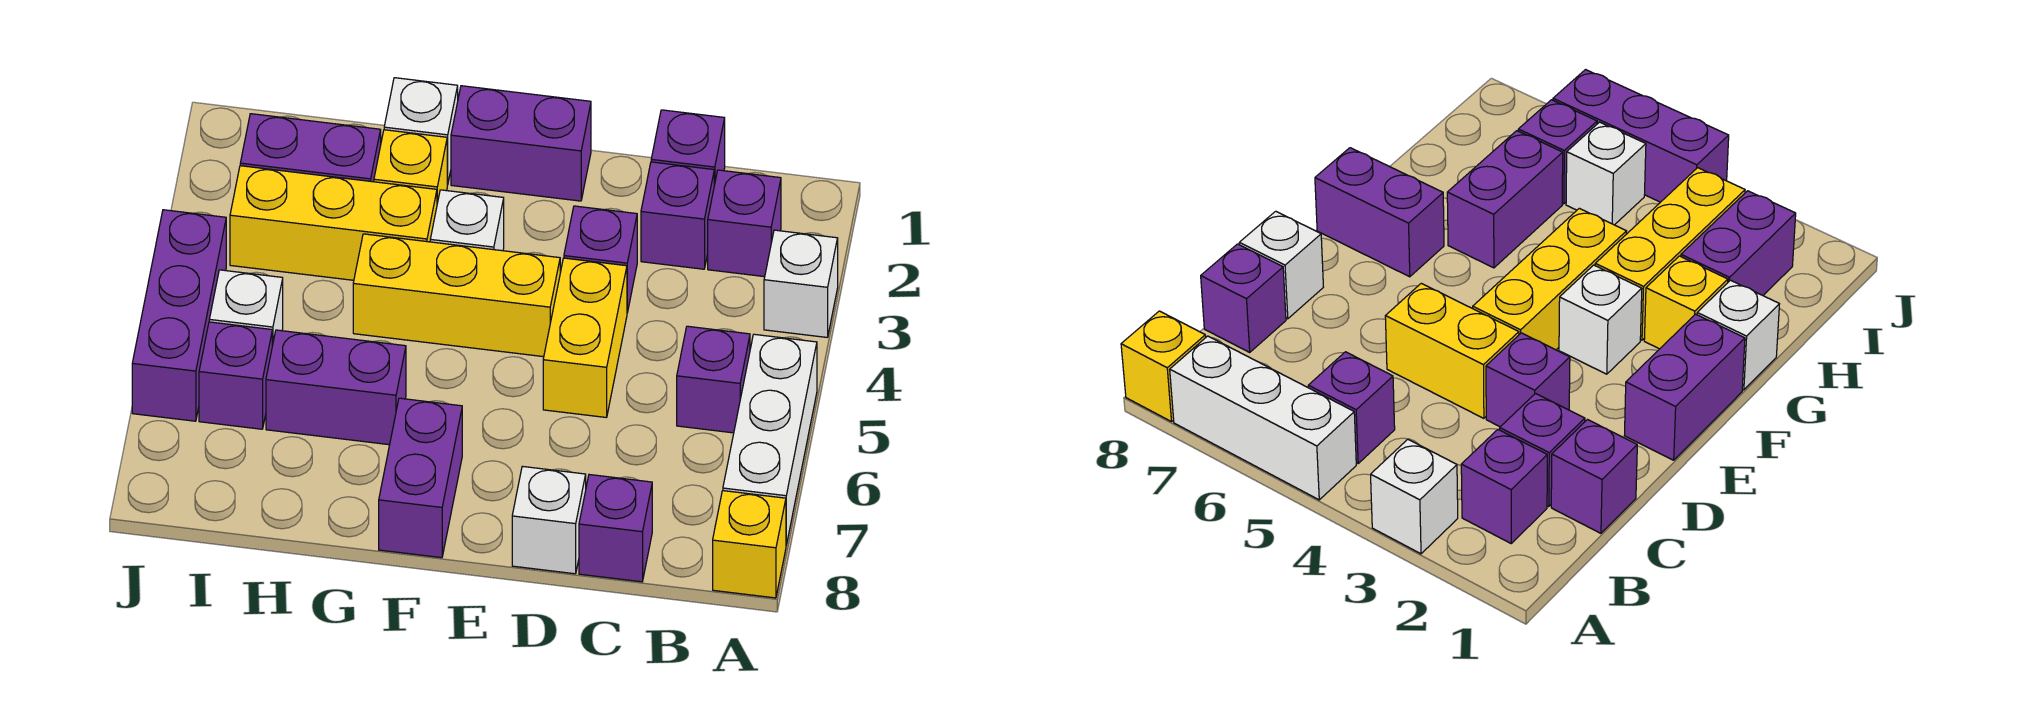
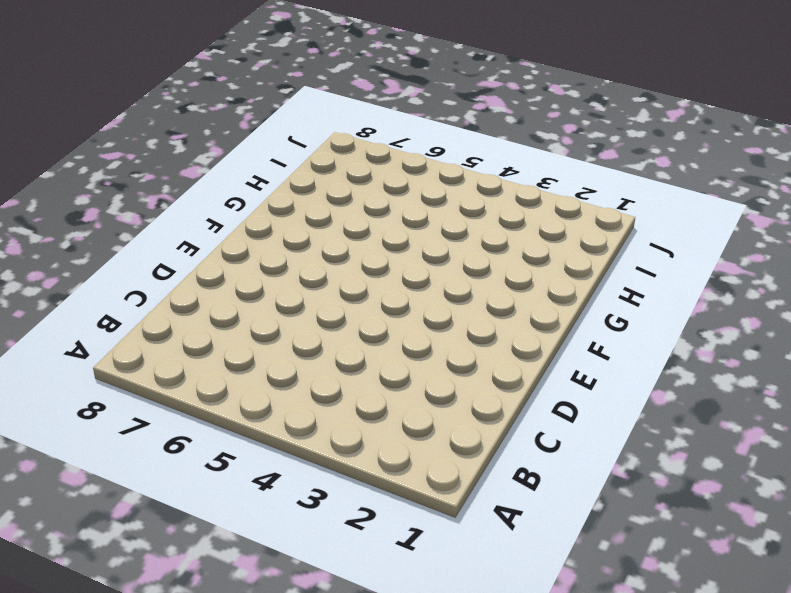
none -> white 1x1 brick [764,230,838,337]
none -> white 1x3 brick [723,334,817,545]
none -> yellow 1x1 brick [713,491,786,598]

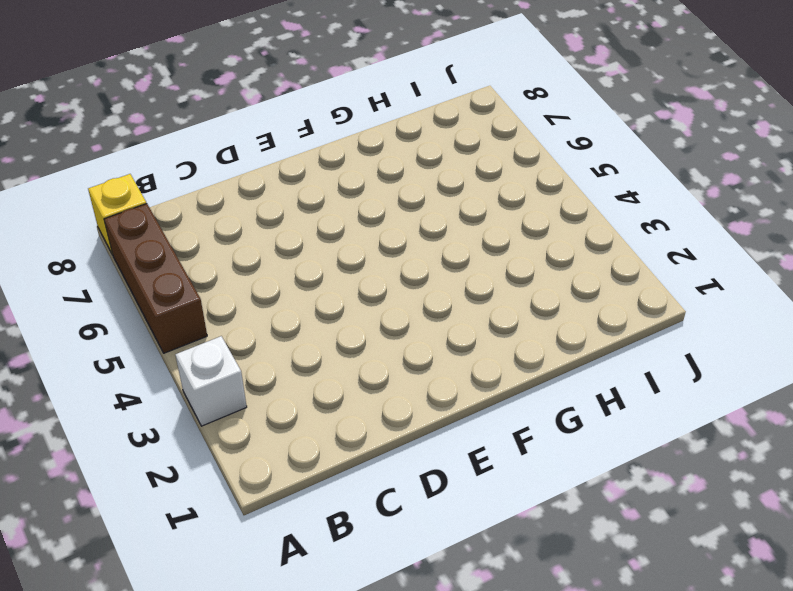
brown 1x3 brick [104,204,207,353] -> white 1x3 brick [723,334,817,545]
none -> purple 1x1 brick [708,170,781,277]
none -> purple 1x1 brick [677,326,750,433]
none -> purple 1x1 brick [651,110,725,185]

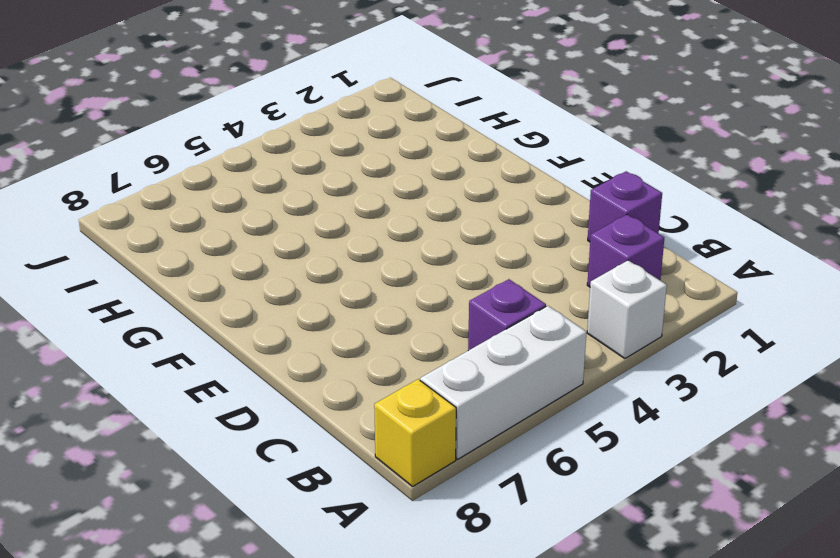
none -> purple 1x1 brick [641,162,714,269]
none -> purple 1x1 brick [579,475,652,582]
none -> purple 1x1 brick [564,206,637,313]

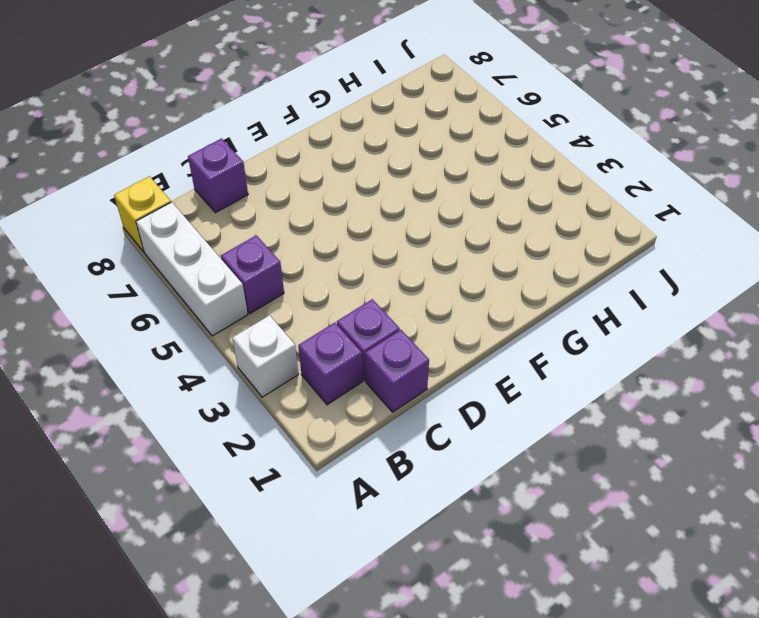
none -> purple 1x1 brick [564,206,637,313]
none -> yellow 1x2 brick [543,258,627,418]
none -> white 1x1 brick [512,466,586,574]

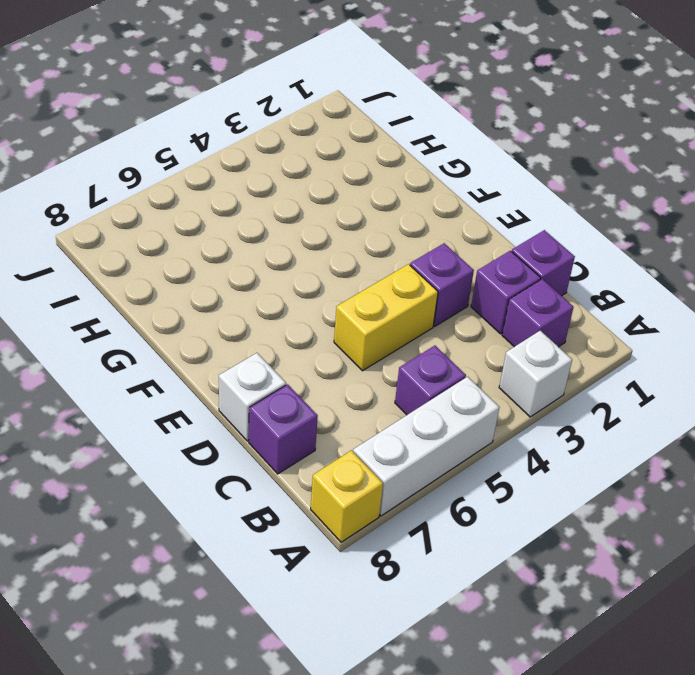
none -> purple 1x2 brick [451,86,591,201]
none -> yellow 1x3 brick [353,234,560,357]
none -> white 1x1 brick [430,190,504,251]

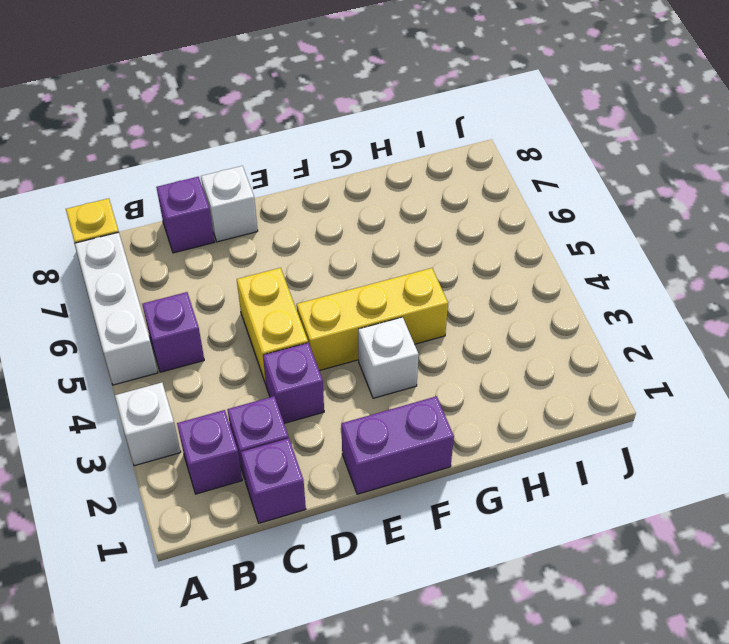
none -> purple 1x2 brick [379,398,462,558]
none -> white 1x1 brick [384,78,458,185]
none -> yellow 1x1 brick [374,130,447,203]

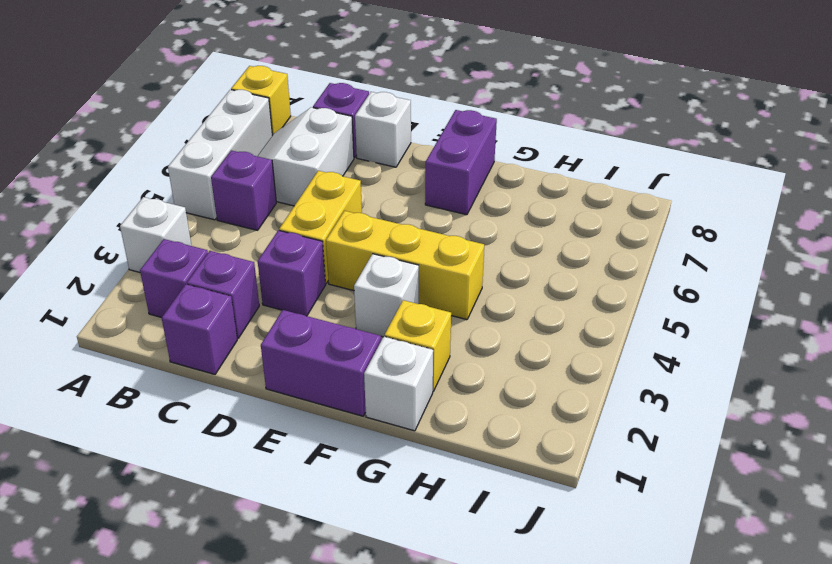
white 2x2 slope [257,107,354,206] -> none
none -> yellow 1x3 brick [230,166,437,280]
none -> purple 1x2 brick [266,330,406,445]
none -> purple 1x2 brick [240,114,381,182]

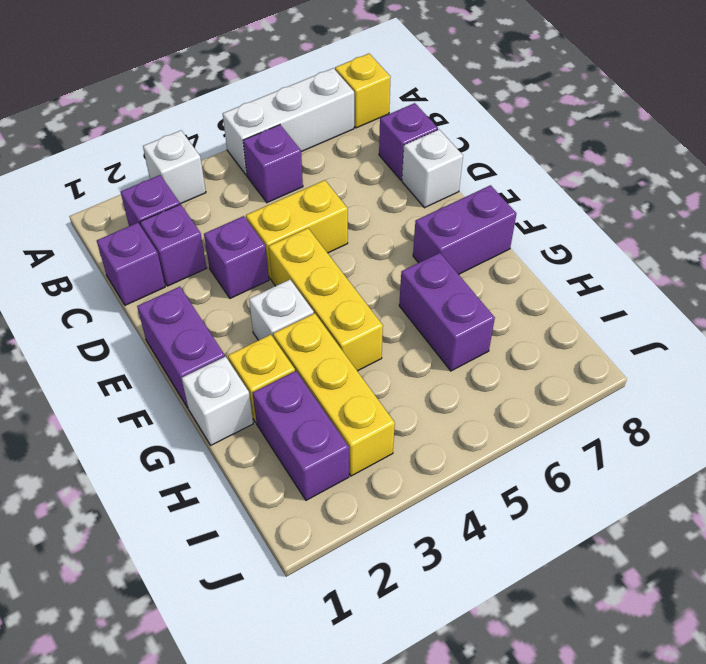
none -> white 1x1 brick [209,270,283,346]
none -> purple 1x1 brick [199,322,272,429]
none -> purple 1x3 brick [132,210,226,421]

